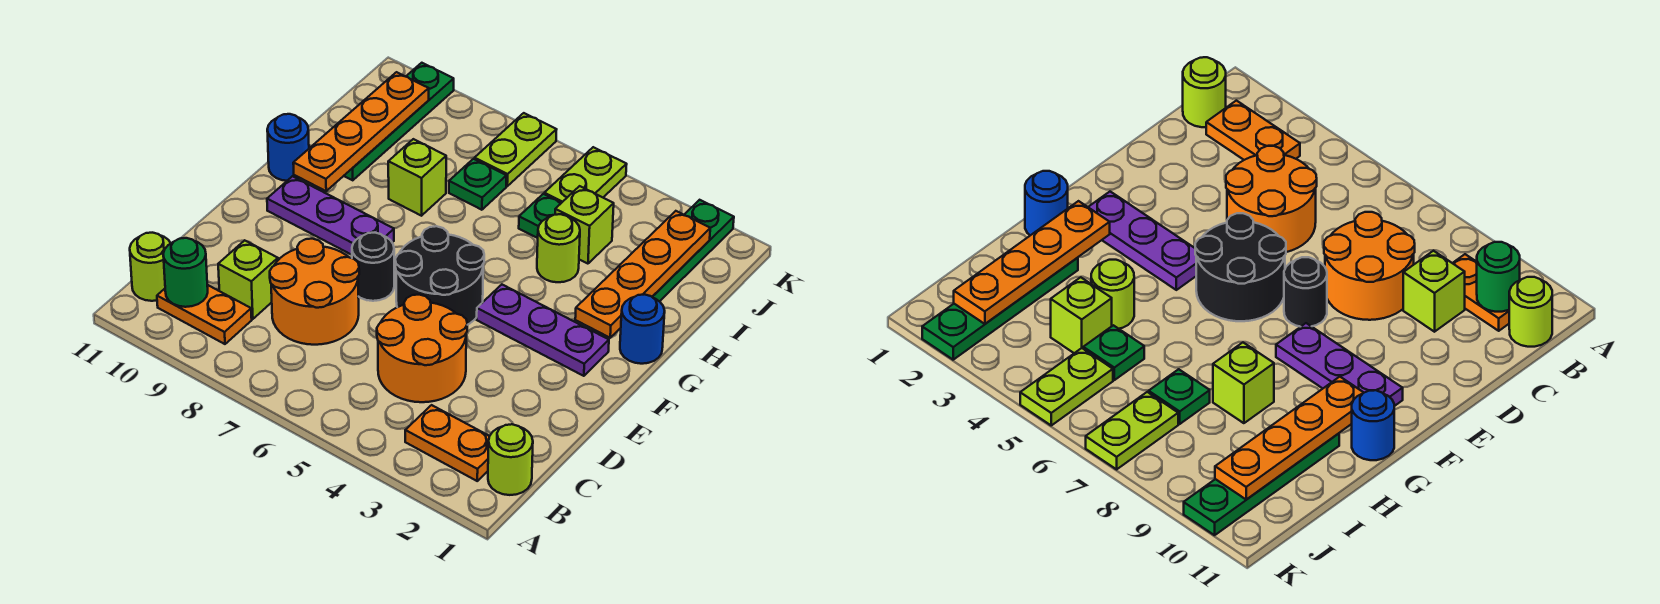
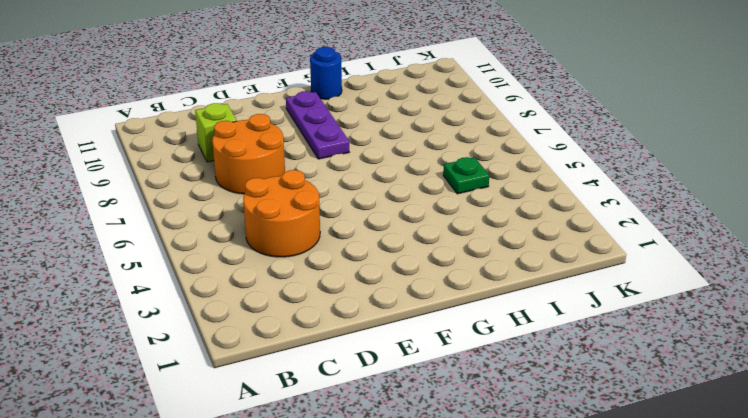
none -> lime 1x1 round brick [488,424,533,495]
none -> orange 1x2 plate [405,405,490,481]
none -> orange 1x2 plate [157,285,252,344]

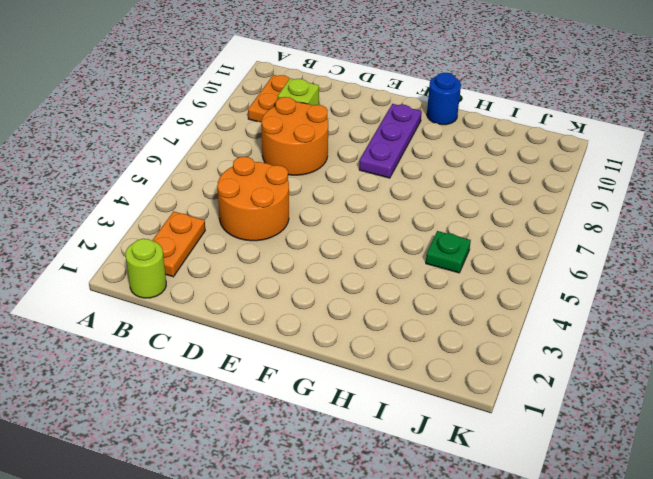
none -> lime 1x1 round brick [130,233,171,301]
none -> black 2x2 round brick [395,226,484,325]
none -> black 1x1 round brick [352,233,394,301]

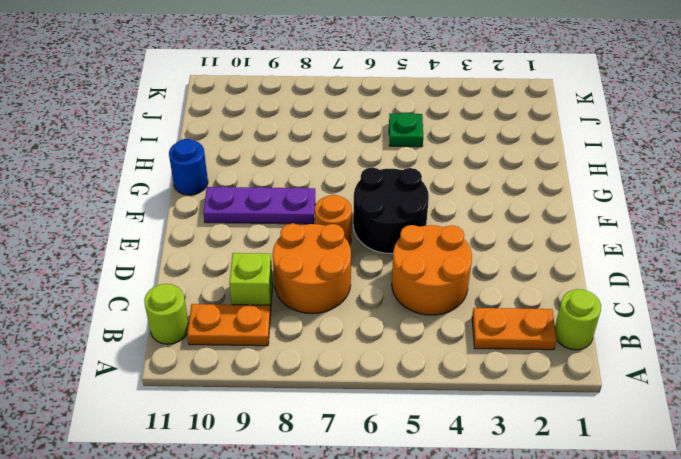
orange 1x1 round brick [315,195,352,245] -> black 1x1 round brick [352,233,394,301]
none -> purple 1x3 plate [477,285,609,376]
none -> blue 1x1 round brick [620,294,665,364]
none -> green 1x4 plate [652,200,734,302]

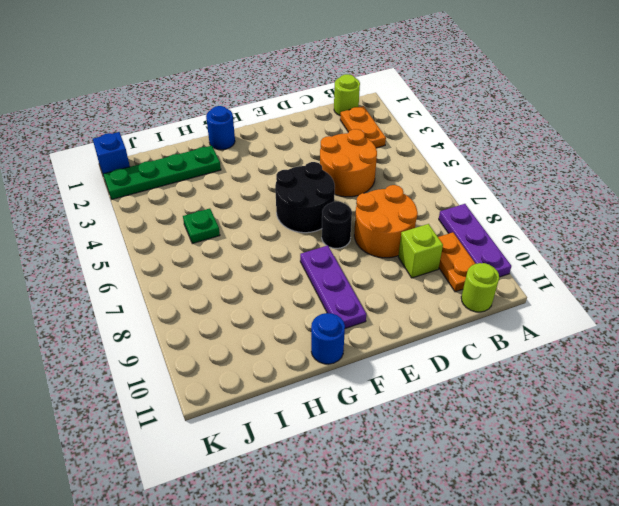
purple 1x3 plate [439,204,511,277] -> purple 1x3 plate moved to [477,285,609,376]
blue 1x1 brick [93,132,130,176] -> none
none -> lime 1x1 round brick [537,214,580,282]
none -> lime 1x1 brick [388,139,446,216]
none -> green 1x4 plate [344,63,454,180]

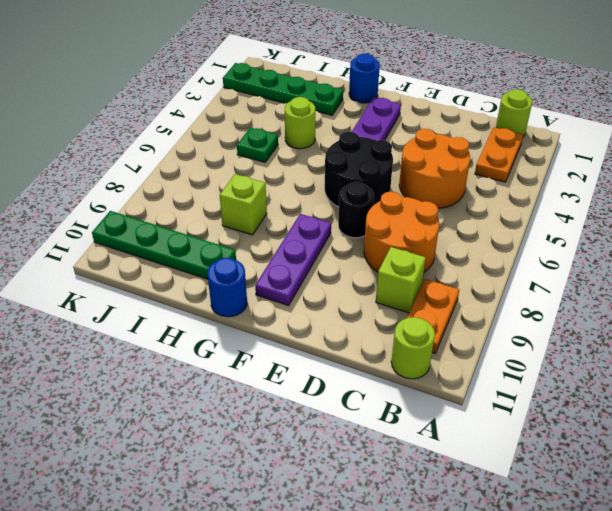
none -> lime 1x1 brick [555,186,614,264]
none -> green 1x1 plate [449,159,506,210]
none -> lime 1x2 plate [544,147,627,203]

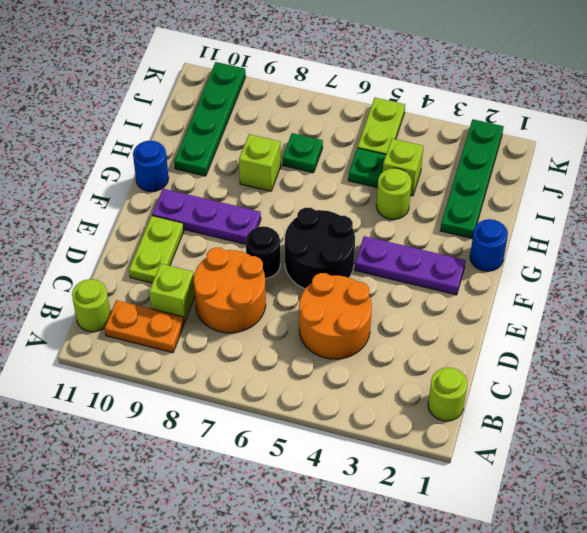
lime 1x2 plate [129,216,184,283] -> lime 1x2 plate moved to [475,113,557,186]
none -> orange 1x2 plate [405,405,490,481]
none -> green 1x1 round brick [163,238,208,307]
none -> orange 1x4 plate [575,211,710,338]

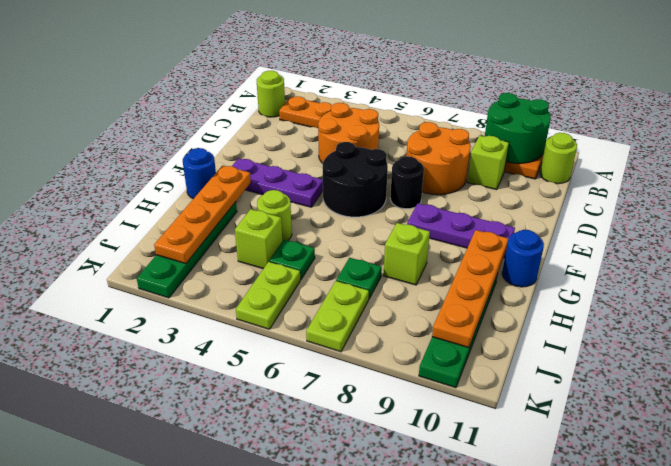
green 2x2 round brick [485,93,551,163] -> green 1x1 round brick [163,238,208,307]

